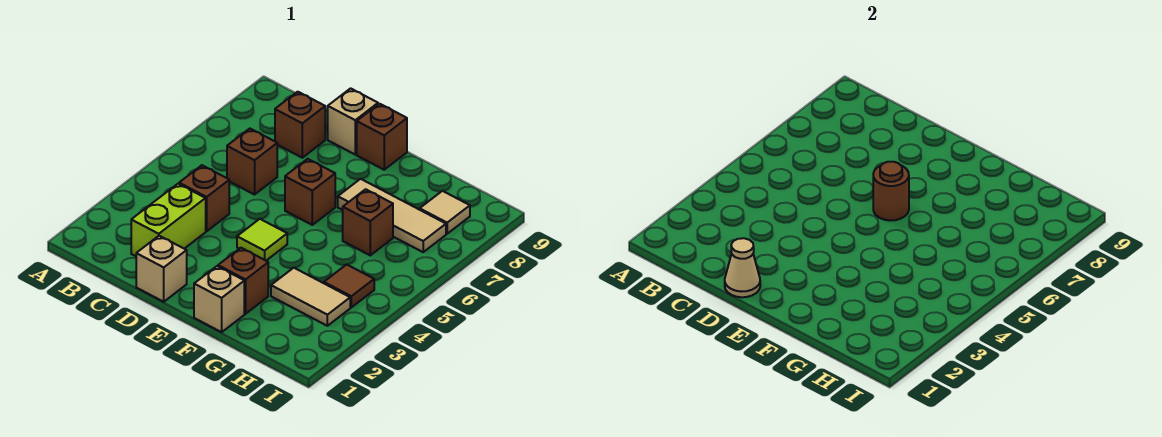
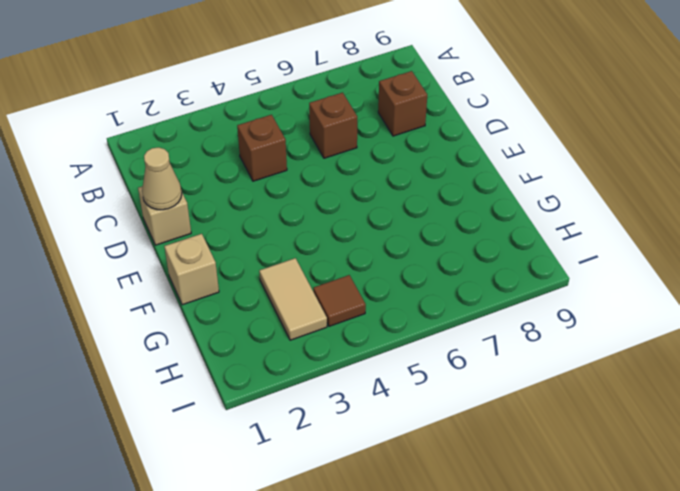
none -> lime 1x2 brick [131,184,206,256]
none -> tan 1x1 brick [328,88,378,154]
none -> lime 1x1 tile [237,219,287,261]

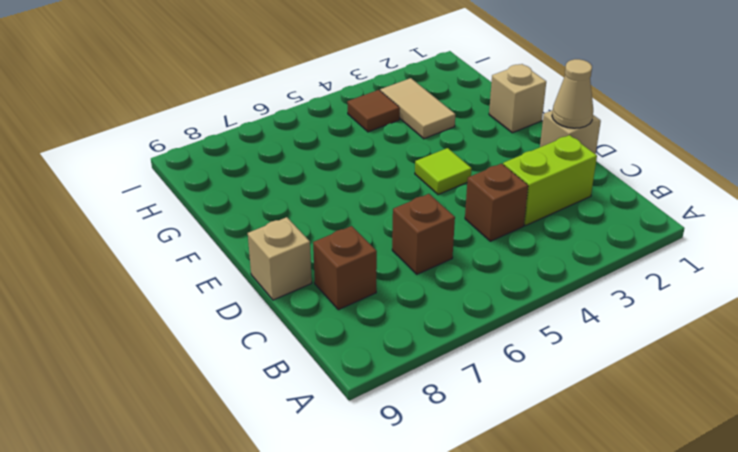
none -> brown 1x1 brick [285,159,335,225]
none -> brown 1x1 brick [357,104,407,170]
none -> brown 1x1 brick [218,248,268,314]

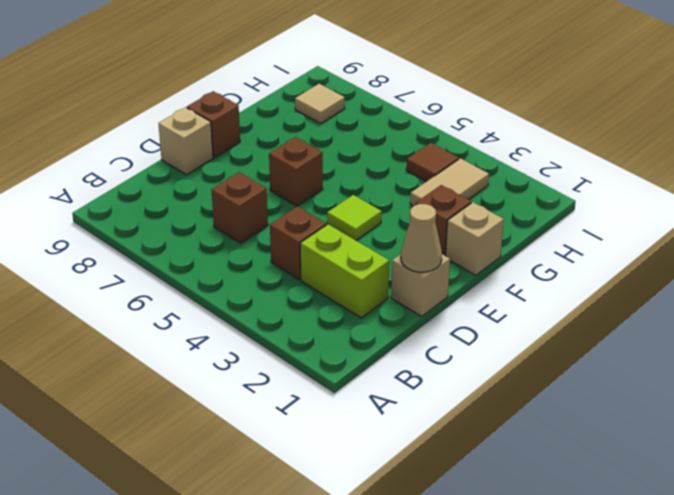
none -> brown 1x1 brick [275,92,325,158]
none -> tan 1x3 tile [338,179,446,252]
none -> brown 1x1 brick [343,189,393,255]

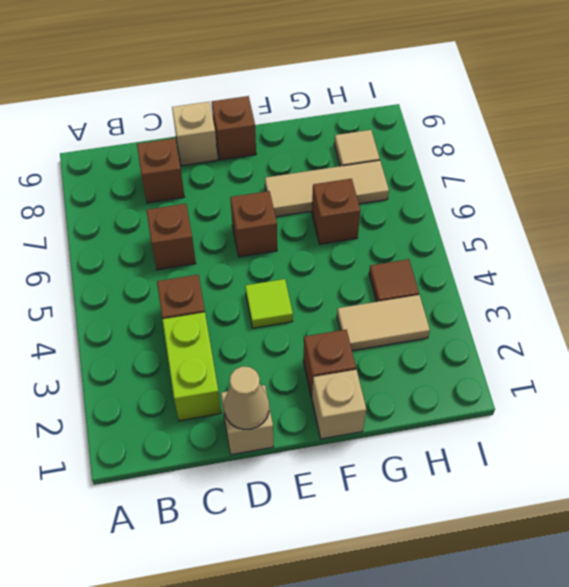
none -> brown 1x1 round brick [873,162,909,220]

